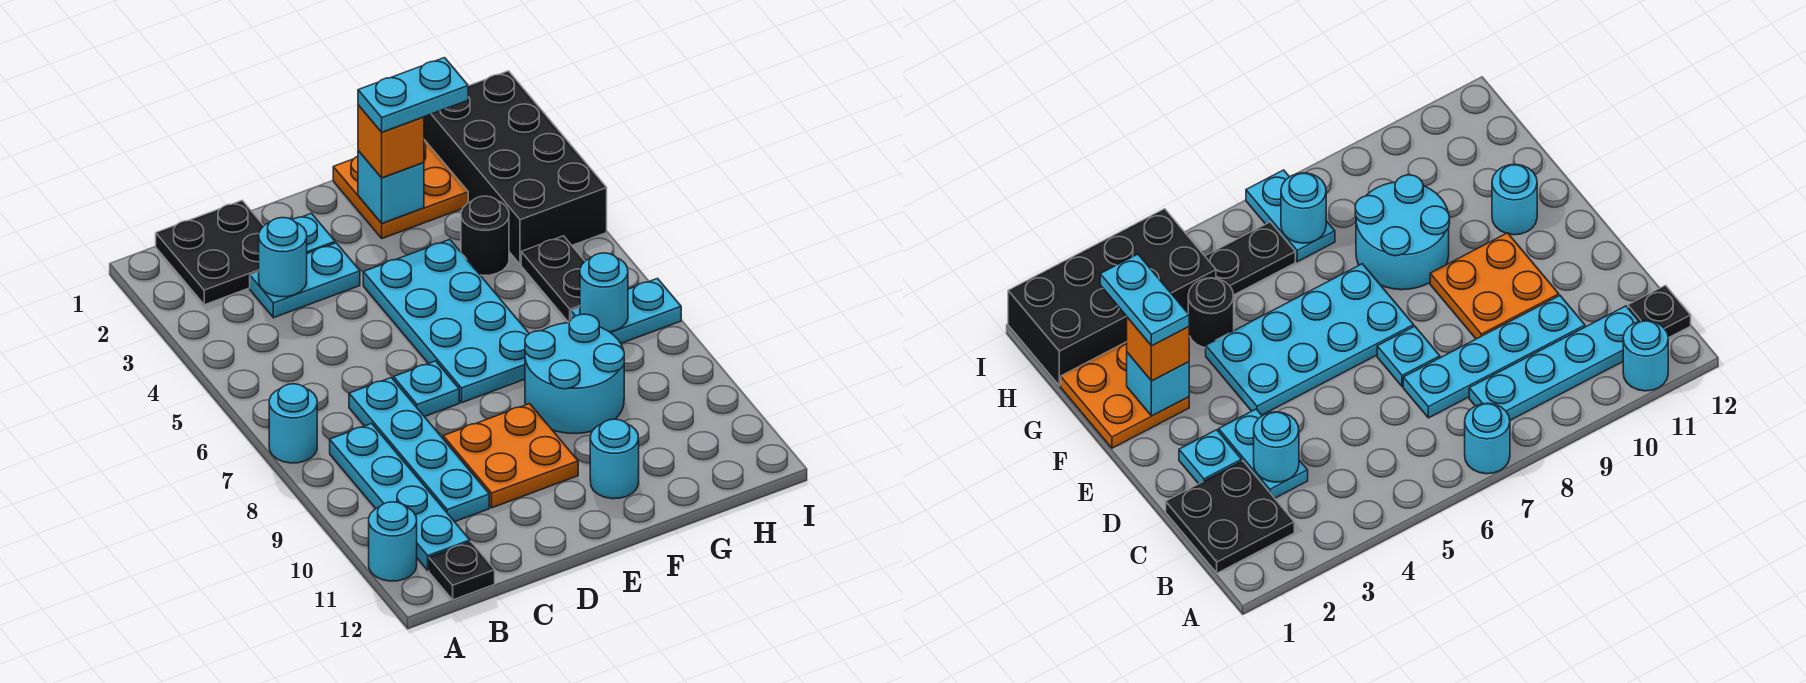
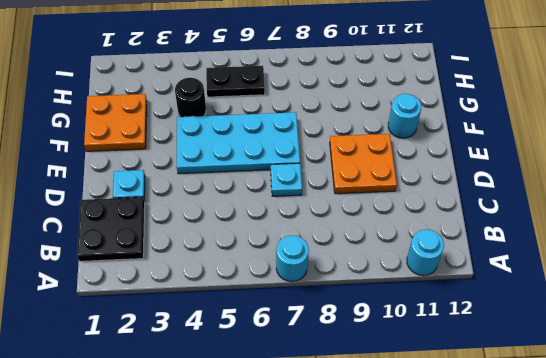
none -> cyan 1x4 plate [330,424,470,570]
none -> black 1x1 plate [429,542,495,600]
none -> cyan 1x2 plate [250,243,360,318]

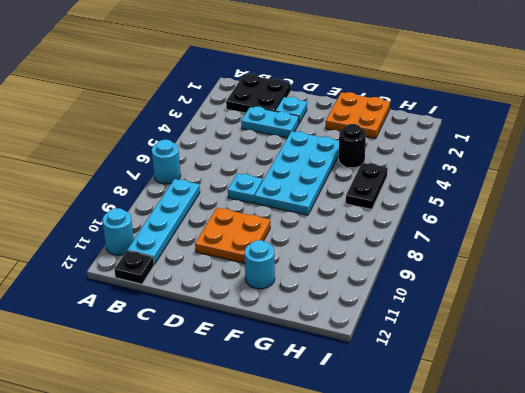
none -> cyan 1x4 plate [349,378,489,522]
none -> cyan 2x2 round brick [525,314,624,434]
none -> black 2x4 brick [424,71,607,265]

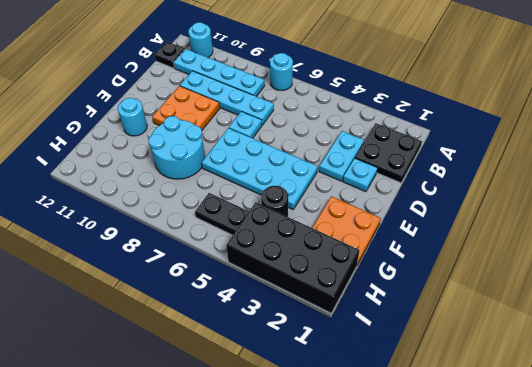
none -> cyan 1x2 plate [571,278,681,343]
none -> cyan 1x1 round brick [259,218,307,297]
none -> cyan 1x1 brick [358,151,424,223]

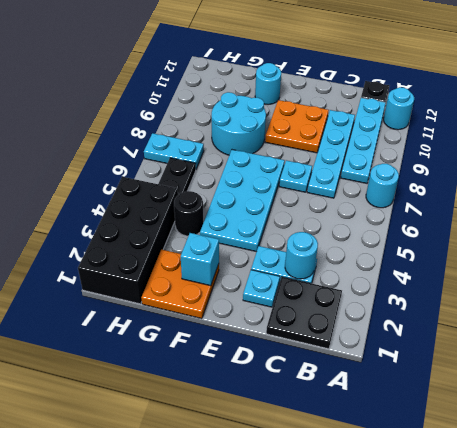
none -> cyan 1x1 round brick [580,253,628,332]
none -> orange 1x1 brick [358,105,424,178]
none -> cyan 1x2 plate [358,58,468,132]

